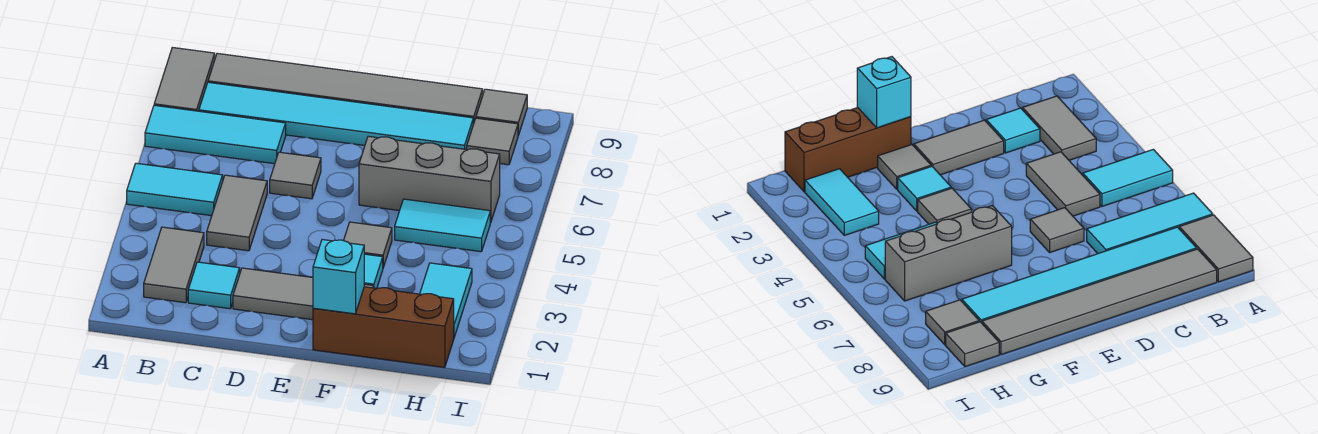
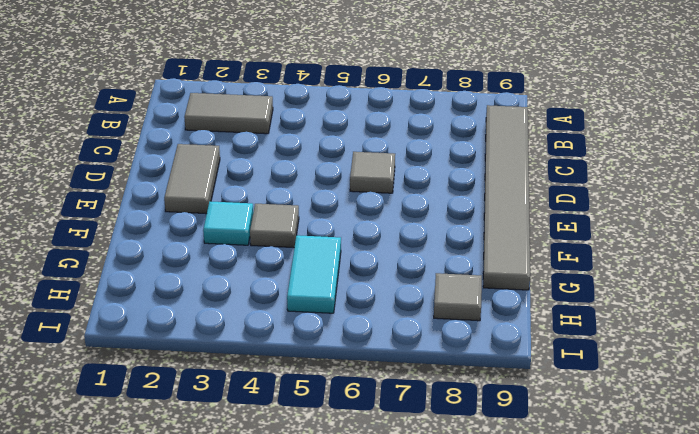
none -> cyan 1x2 tile [127,163,223,216]
none -> cyan 1x3 tile [145,105,286,164]
none -> grey 1x2 tile [154,47,215,111]

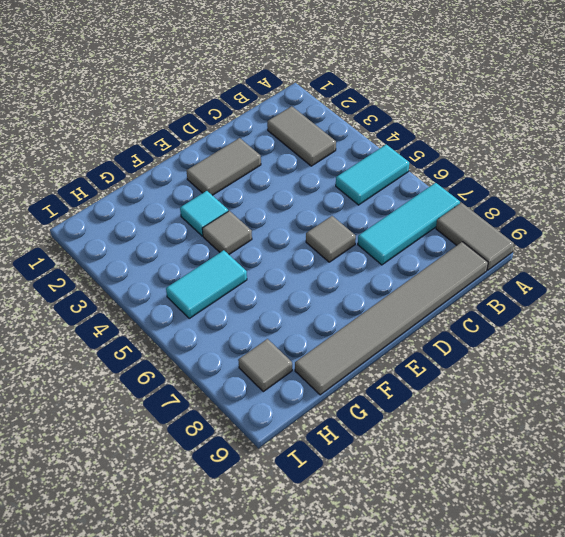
none -> cyan 1x6 tile [199,82,473,149]
none -> cyan 1x1 tile [188,262,240,309]
none -> grey 1x2 tile [207,175,267,251]

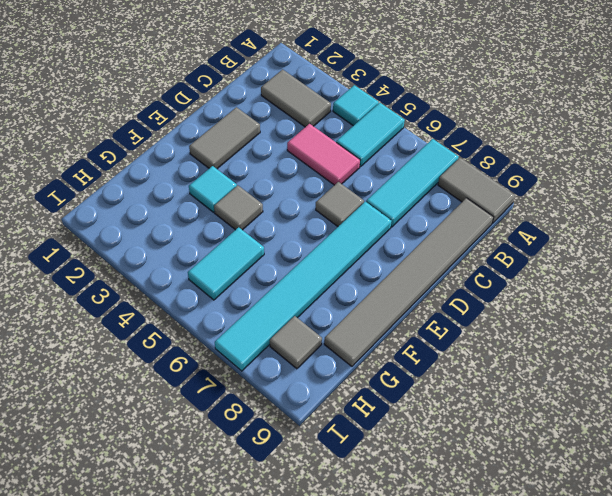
cyan 1x1 tile [333,85,379,126] -> cyan 1x1 tile moved to [188,262,240,309]
pink 1x2 tile [287,124,360,185] -> grey 1x2 tile [207,175,267,251]
cyan 1x6 tile [215,202,392,371] -> cyan 1x6 tile moved to [199,82,473,149]
none -> brown 1x3 brick [313,287,454,367]
none -> grey 1x1 tile [878,144,931,189]
none -> grey 1x3 brick [359,136,500,223]

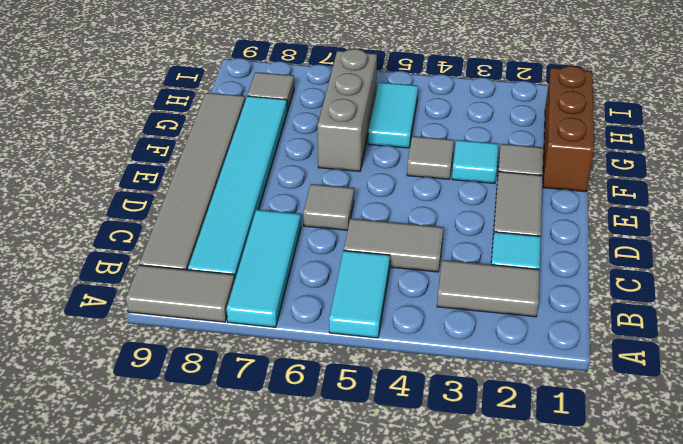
none -> cyan 1x2 tile [420,263,472,337]
none -> grey 1x1 tile [476,89,527,136]
none -> cyan 1x1 brick [313,240,364,314]

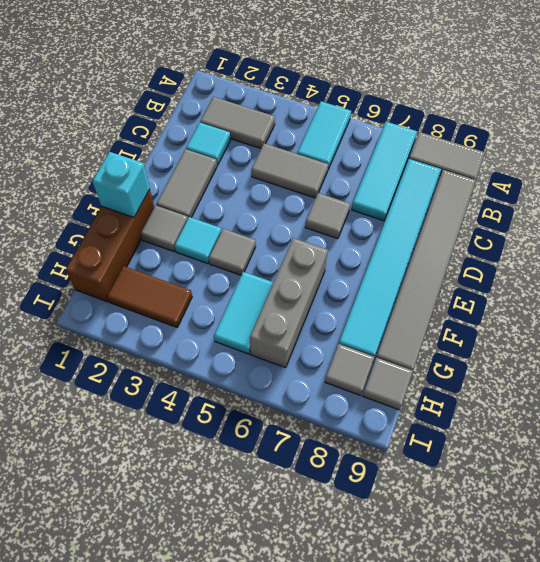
brown 1x2 tile [107,266,192,327] -> cyan 1x2 tile [420,263,472,337]

